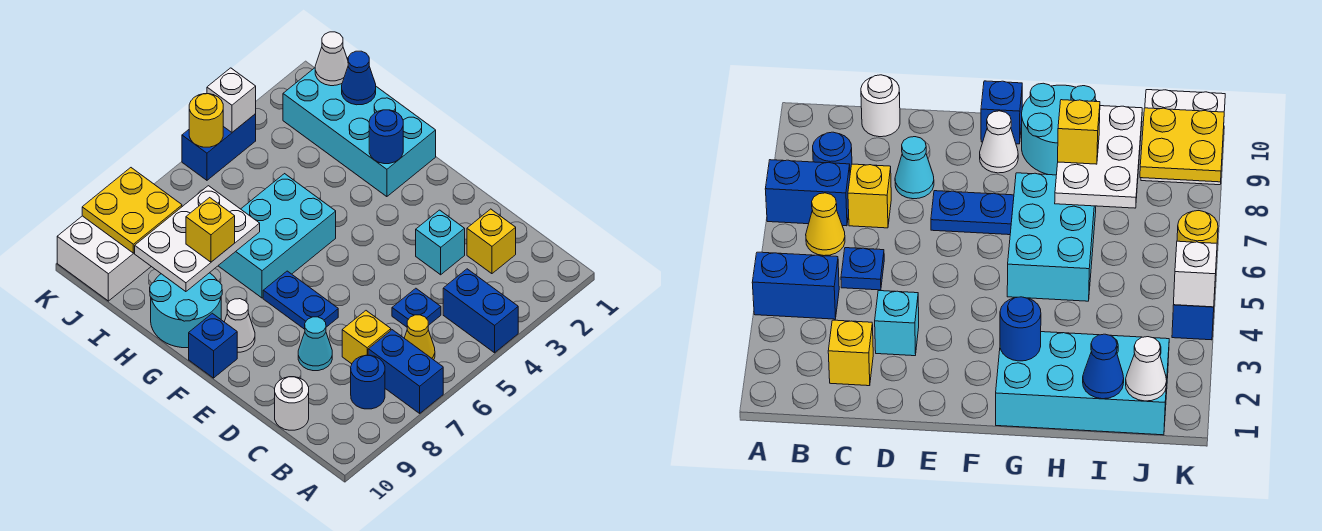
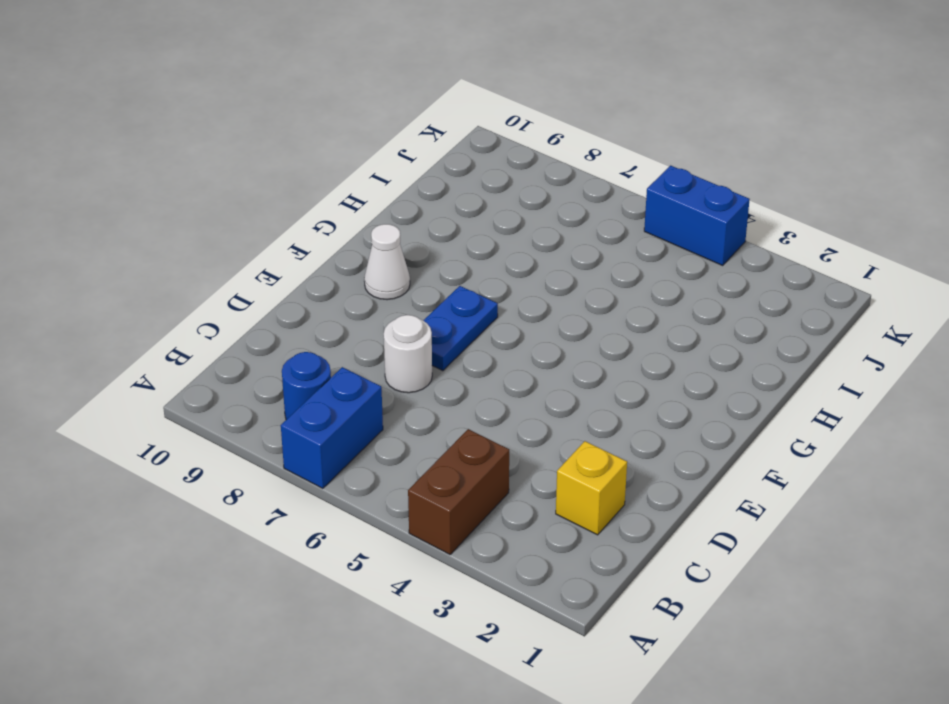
brown 1x2 brick [408,429,509,554] -> blue 1x2 brick [443,269,518,353]
white 1x1 round brick [384,315,432,393] -> white 1x1 round brick moved to [275,377,309,430]
none -> yellow 1x1 cone [404,315,435,360]
none -> blue 1x1 plate [392,288,441,327]
none -> yellow 1x1 brick [342,311,391,364]

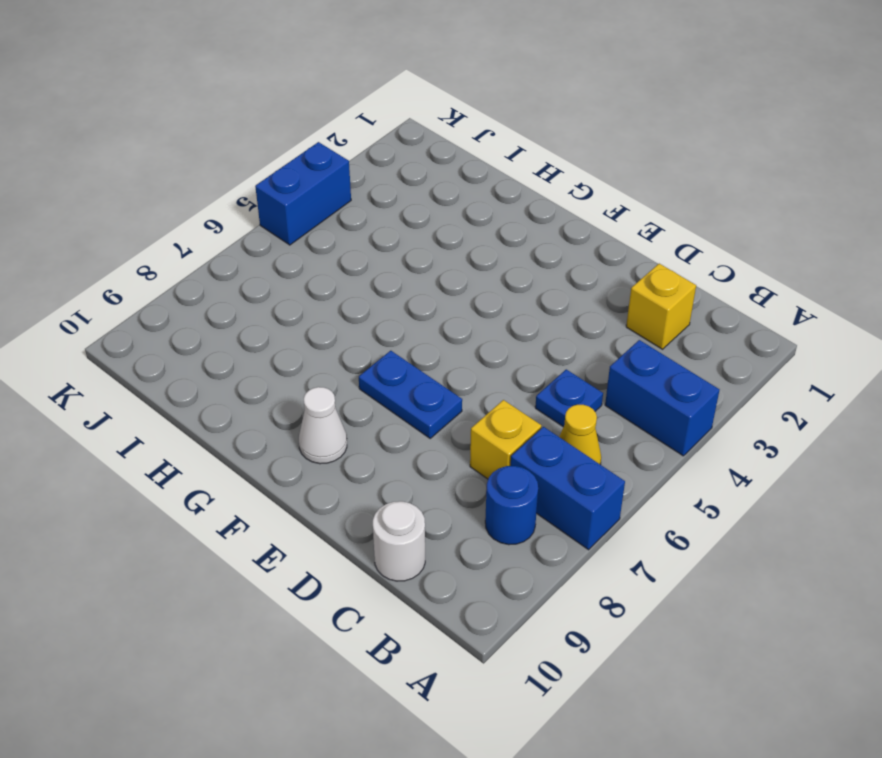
none -> cyan 1x1 brick [416,210,465,275]
none -> cyan 1x1 cone [298,317,332,371]
none -> blue 1x1 brick [189,313,237,378]

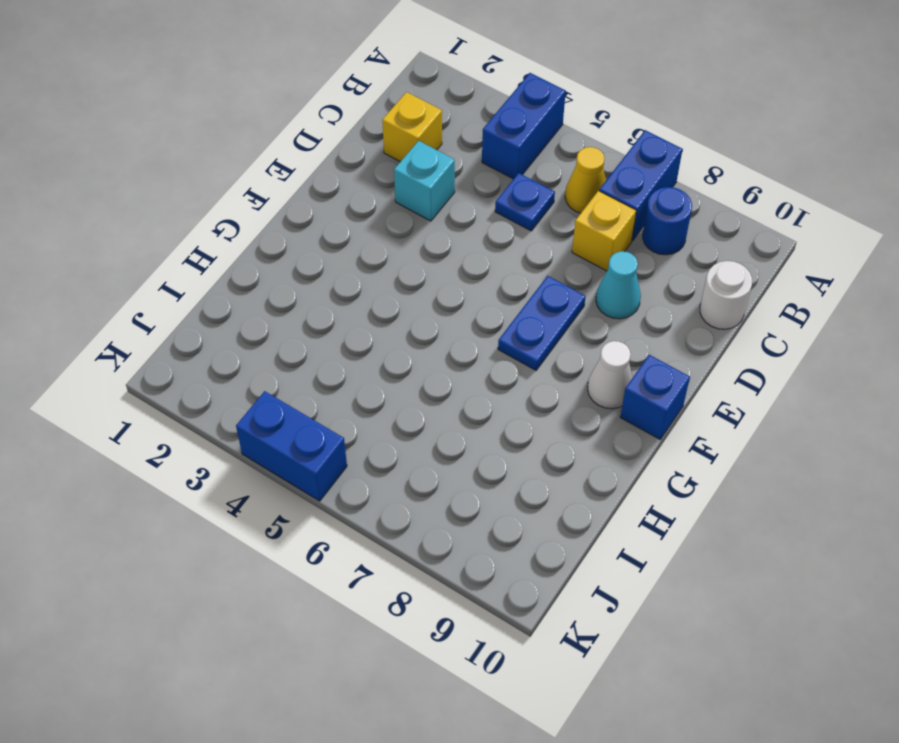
none -> cyan 2x4 brick [283,68,436,197]
none -> cyan 2x3 brick [218,174,336,298]
none -> cyan 2x2 round brick [150,273,222,348]

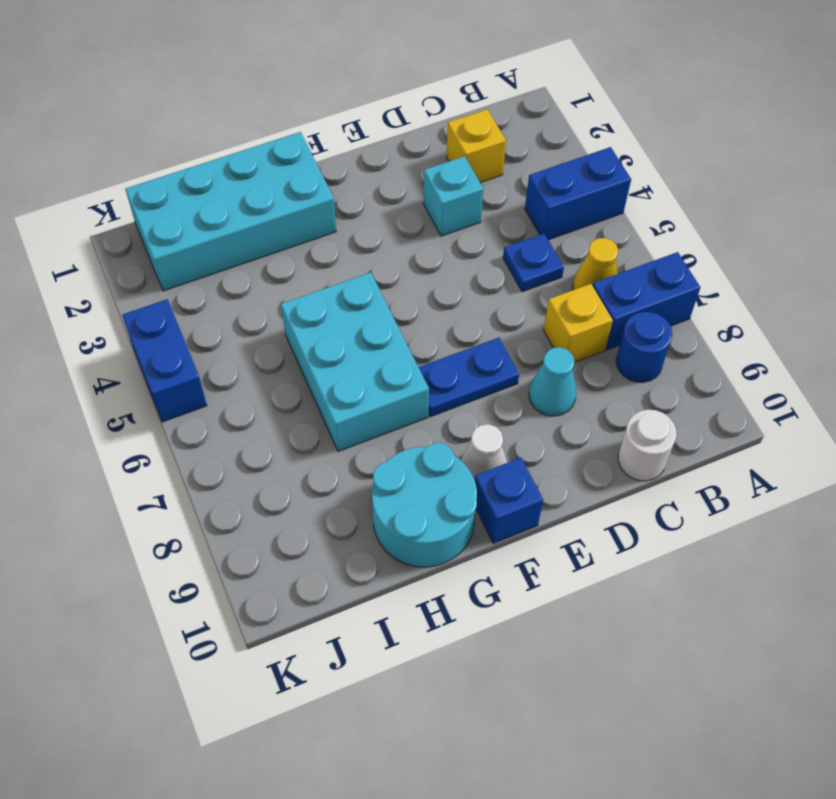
none -> white 2x2 brick [57,216,151,301]
none -> blue 1x1 round brick [369,110,403,164]
none -> white 2x3 plate [134,186,260,292]

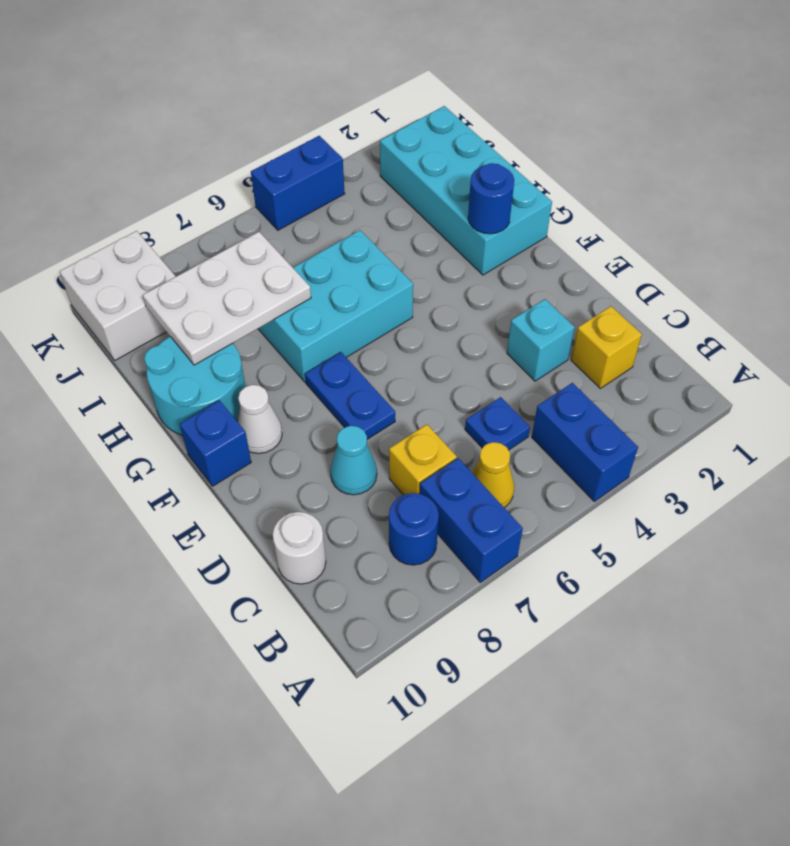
none -> blue 1x1 cone [342,51,376,105]
none -> white 1x1 cone [315,32,348,86]
none -> yellow 2x2 plate [82,168,182,253]

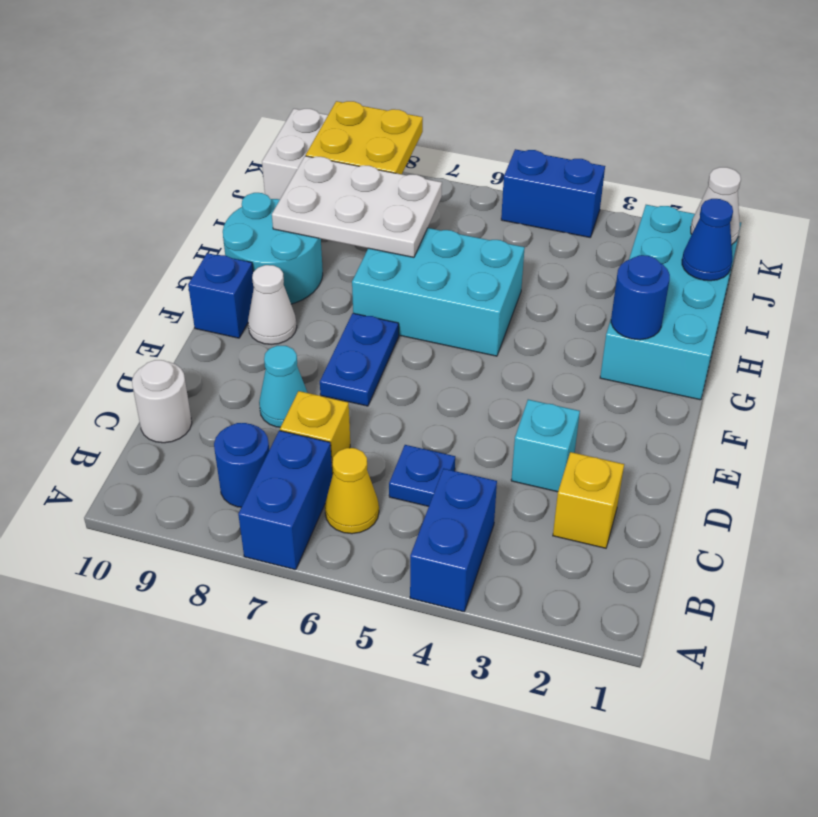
none -> white 1x1 brick [207,68,256,132]
none -> yellow 1x1 round brick [189,94,223,147]
none -> yellow 1x1 brick [186,198,235,262]

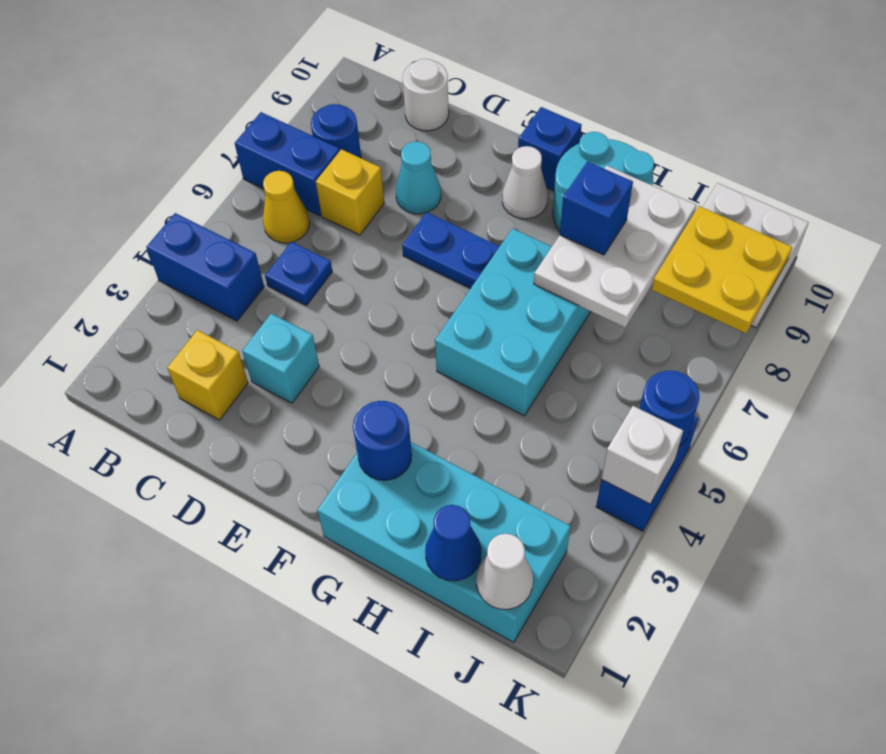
blue 1x1 brick [560,162,633,255] -> yellow 1x1 brick [186,198,235,262]
blue 1x1 round brick [640,371,699,446] -> yellow 1x1 round brick [189,94,223,147]

